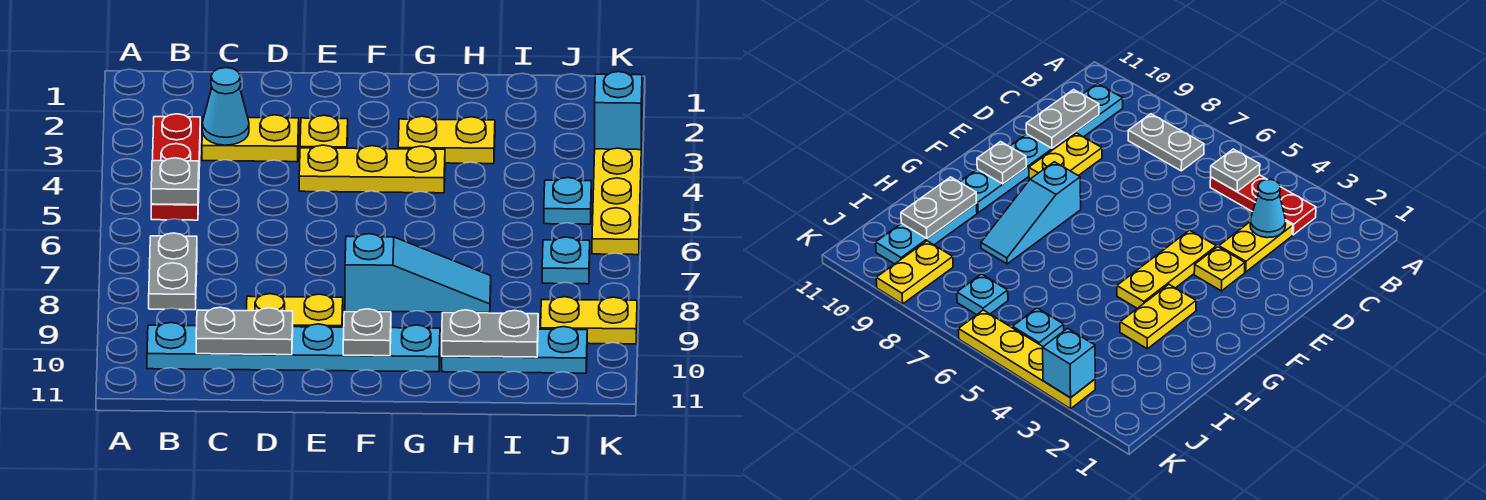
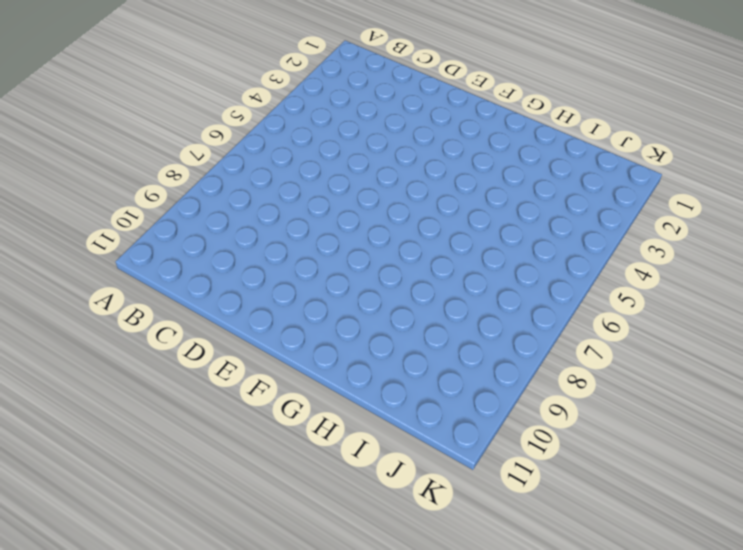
none -> red 1x3 plate [151,114,200,220]
none -> grey 1x2 plate [149,233,197,310]
none -> cyan 1x6 plate [147,323,440,372]

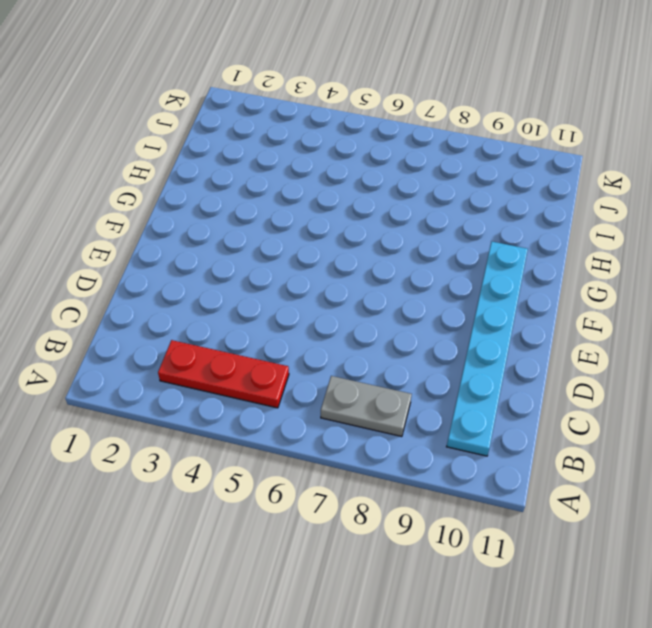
none -> yellow 1x2 plate [202,115,299,162]
none -> yellow 1x2 plate [247,294,343,327]
none -> yellow 1x1 plate [300,115,348,148]

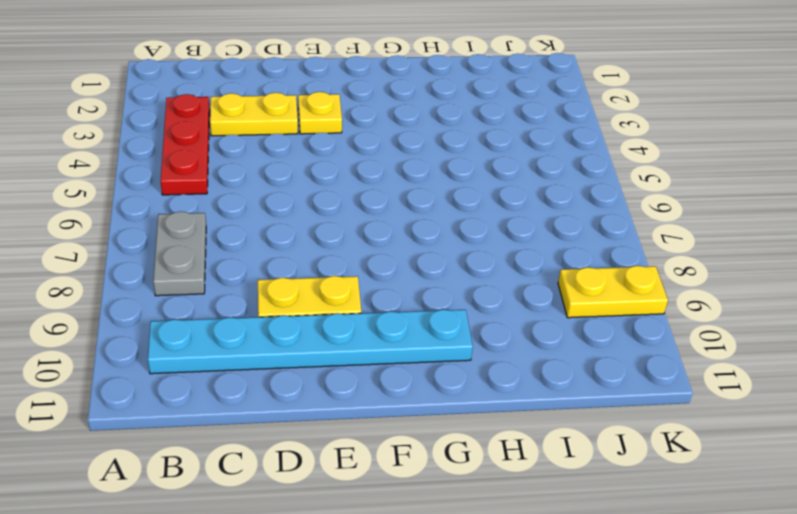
none -> yellow 1x3 plate [299,145,445,193]
none -> cyan 1x3 slope [345,234,491,313]
none -> yellow 1x2 plate [398,116,495,164]

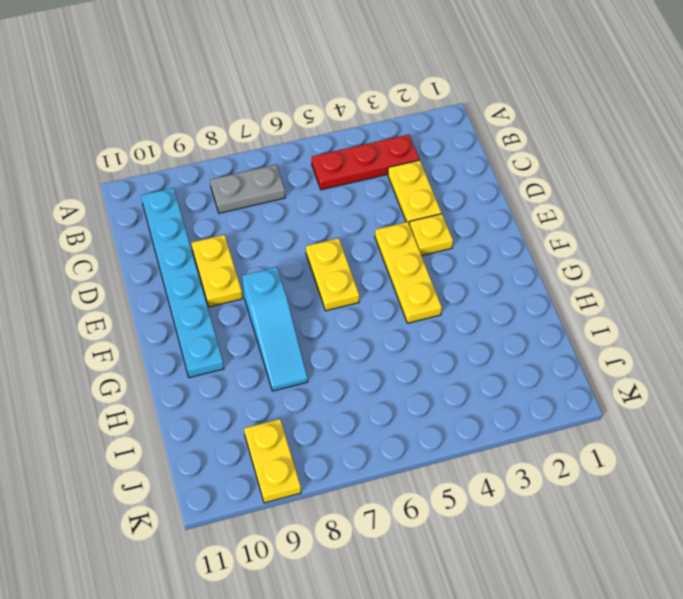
yellow 1x2 plate [306,238,359,311] -> yellow 1x2 plate moved to [398,116,495,164]
none -> cyan 1x3 plate [442,327,587,373]
none -> cyan 1x1 plate [544,178,591,224]
none -> cyan 1x1 plate [542,237,590,284]

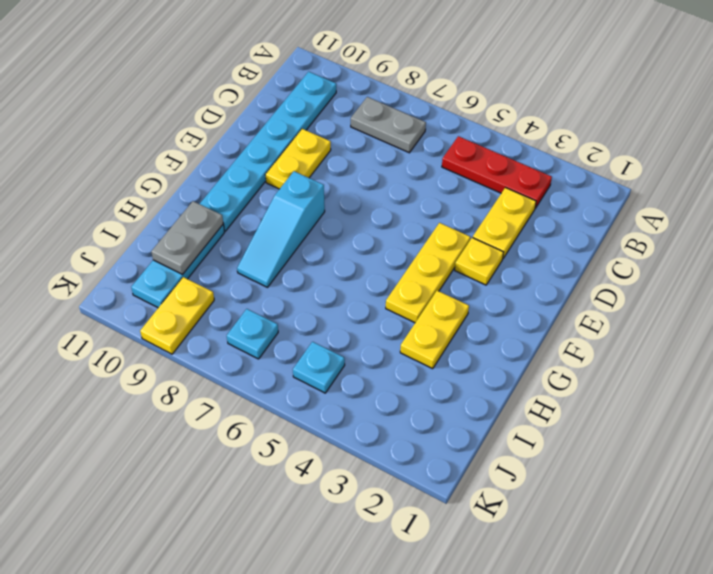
none -> yellow 1x4 plate [592,144,642,255]
none -> grey 1x1 plate [151,158,199,205]
none -> cyan 1x1 cone [202,68,249,145]

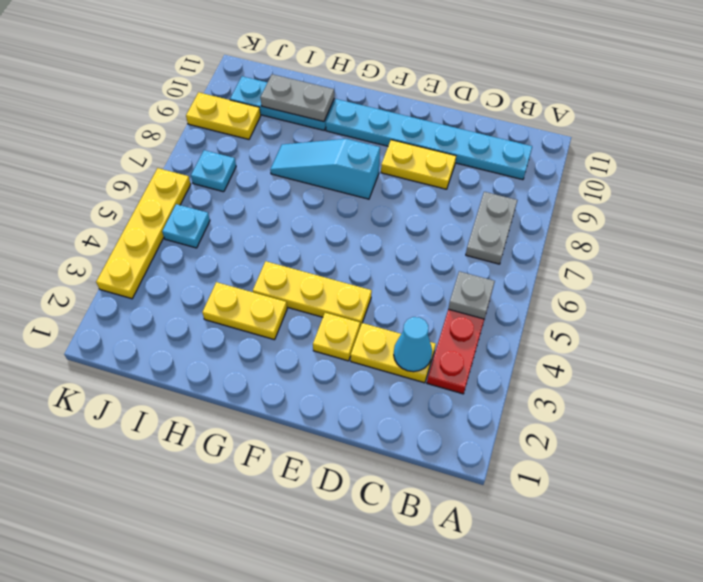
none -> grey 1x2 plate [196,307,293,355]
none -> grey 1x1 plate [343,309,391,356]
none -> cyan 1x1 brick [595,72,642,150]

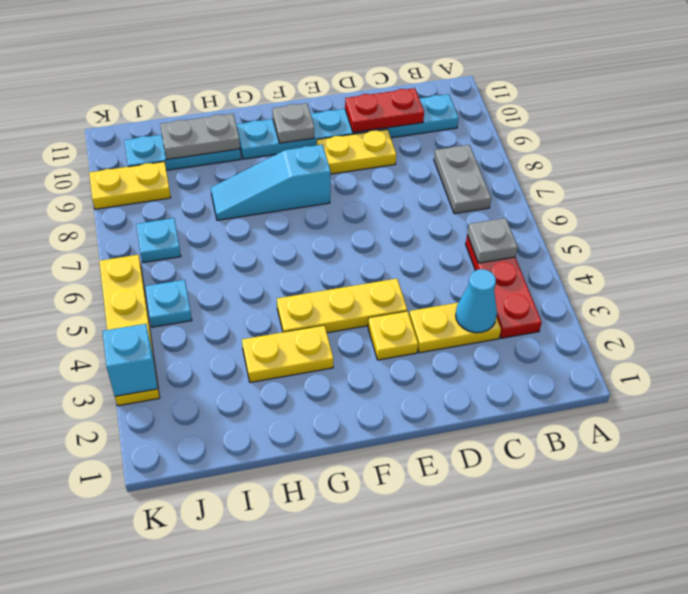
red 1x2 plate [345,88,424,133] -> grey 1x2 plate [196,307,293,355]

